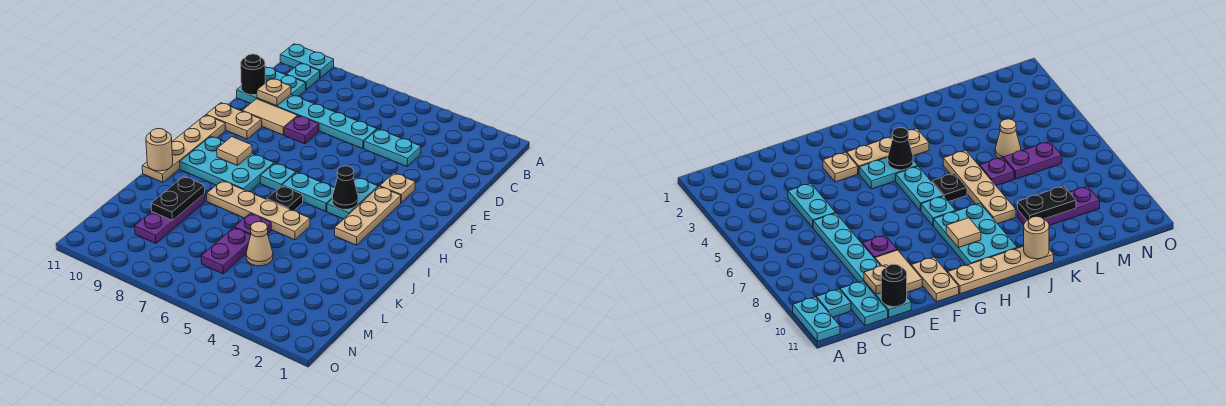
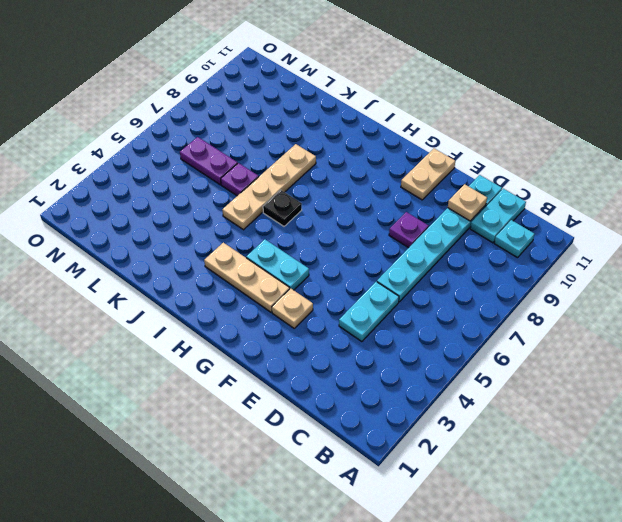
none -> cyan 1x2 plate [280,44,334,78]
none -> tan 1x2 tile [242,99,298,135]
none -> tan 1x4 plate [142,115,225,182]

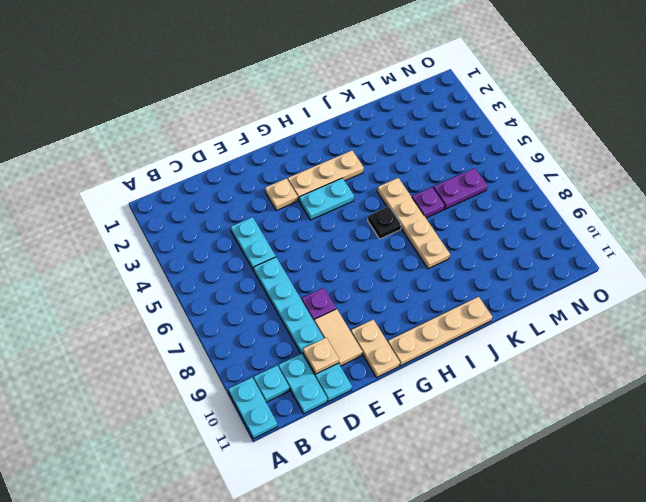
none -> cyan 1x2 plate [282,172,334,211]
none -> cyan 1x1 plate [260,163,296,190]
none -> cyan 2x3 plate [180,136,274,192]

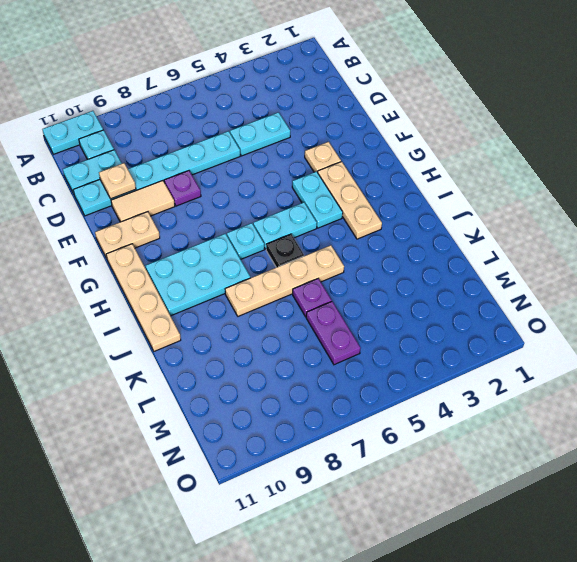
none -> purple 1x3 plate [135,194,205,243]
none -> tan 1x1 cone [246,222,273,266]
none -> black 1x1 round brick [241,54,265,95]

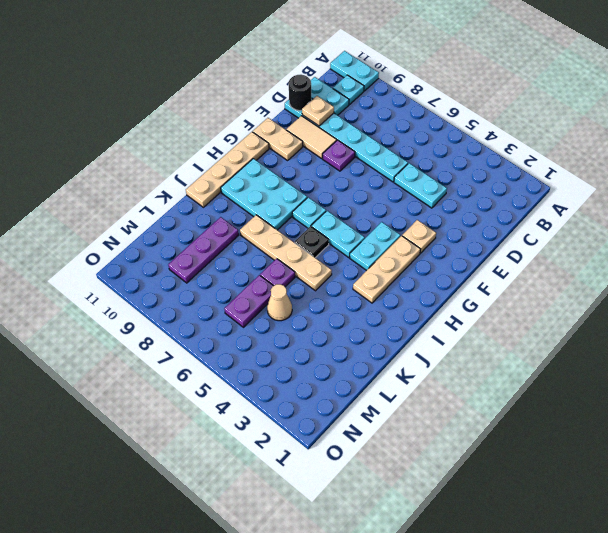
none -> black 1x1 cone [332,166,358,209]
none -> tan 1x1 tile [217,137,252,165]
none -> tan 1x1 round brick [146,129,173,171]

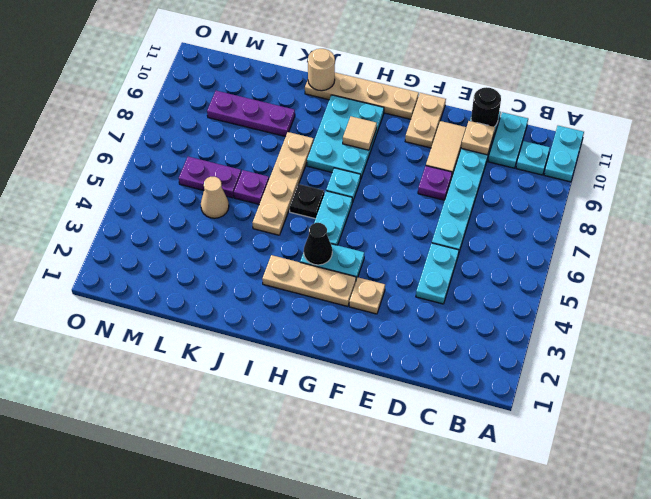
none -> black 1x2 plate [151,176,205,221]

